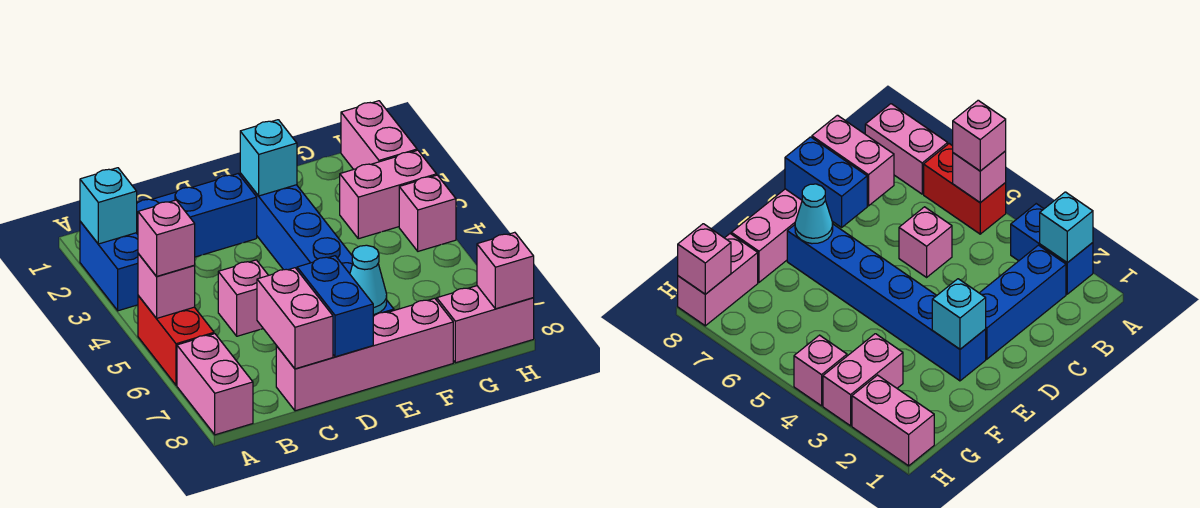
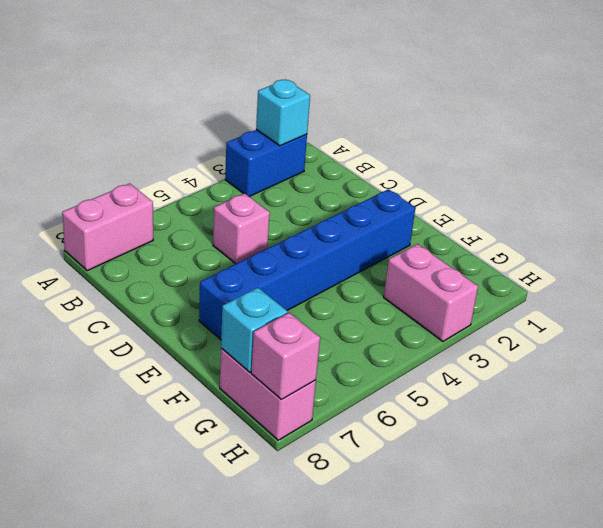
cyan 1x1 brick [221,288,288,372] -> cyan 1x1 brick moved to [240,120,297,196]
none -> red 1x2 brick [138,296,214,385]
none -> blue 1x3 brick [137,174,257,257]
none -> pink 1x4 brick [276,298,453,411]

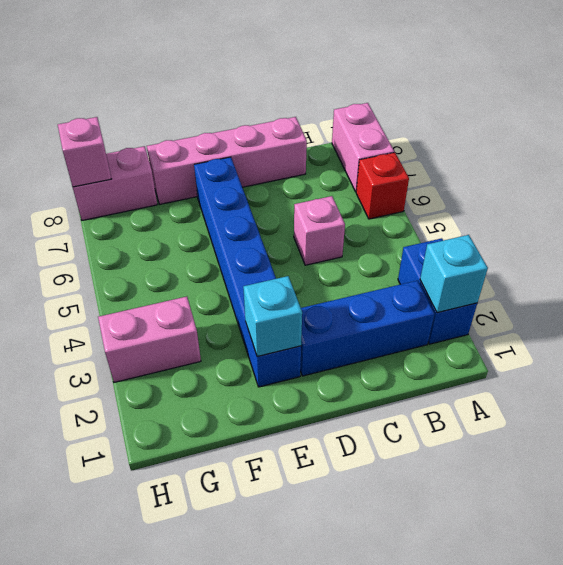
red 1x1 brick [356,153,409,219] -> red 1x2 brick [138,296,214,385]
none -> pink 1x2 brick [341,101,417,169]
none -> pink 1x1 brick [399,175,456,251]
none -> pink 1x1 brick [138,254,195,318]

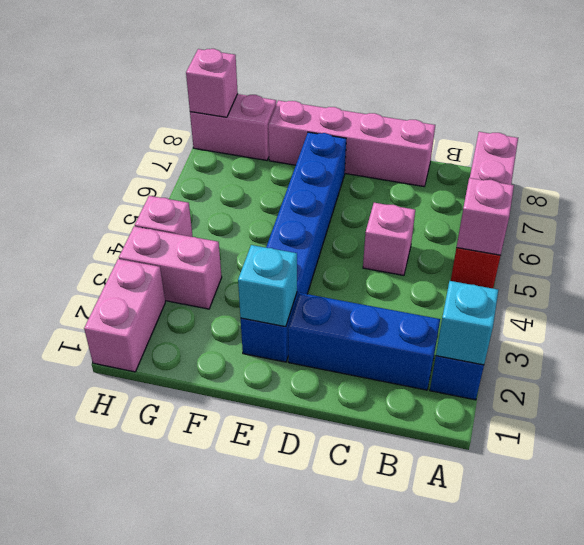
none -> pink 1x2 brick [257,268,333,369]
none -> blue 1x2 brick [297,256,373,357]
none -> cyan 1x1 cone [350,245,387,315]

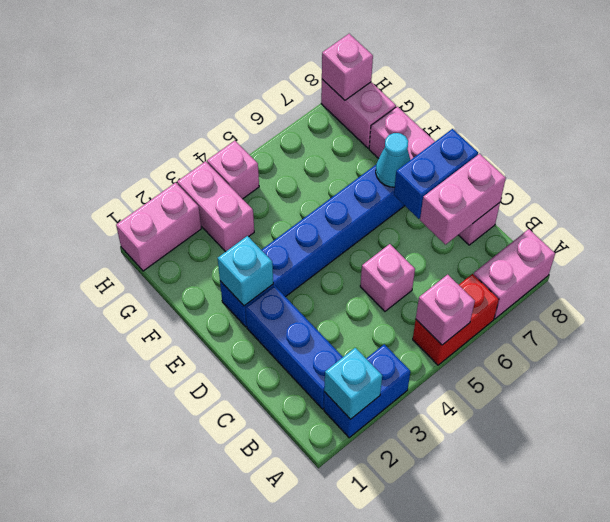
none -> pink 1x1 brick [138,200,195,276]

